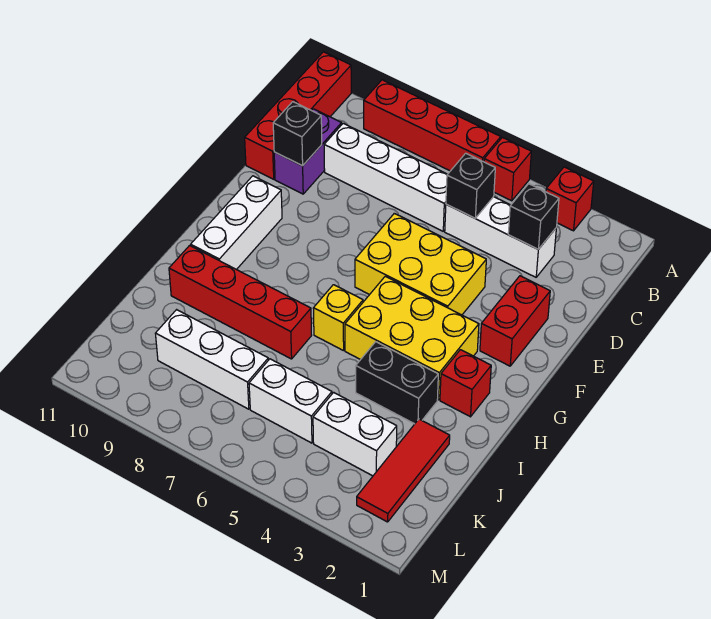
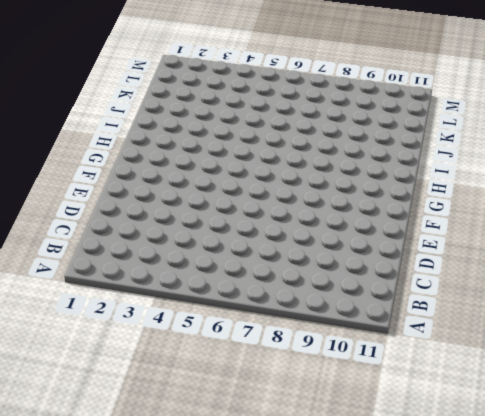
none -> red 1x1 brick [546,167,594,231]
none -> red 1x1 brick [484,137,531,201]
none -> red 1x4 brick [364,80,501,171]

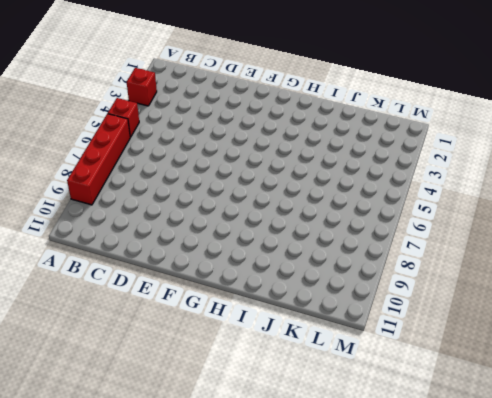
none -> red 1x4 brick [245,52,351,179]
none -> white 1x3 brick [445,197,556,277]
none -> white 1x4 brick [324,123,447,231]

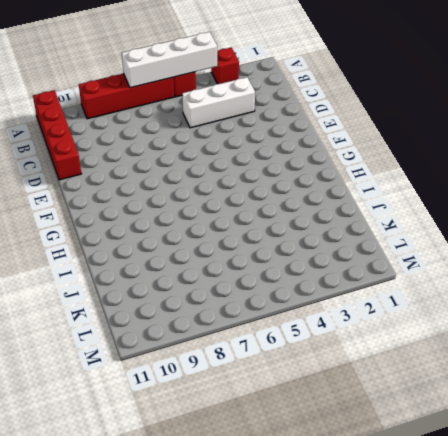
white 1x4 brick [122,32,217,88] -> white 1x4 brick moved to [324,123,447,231]
none -> purple 1x2 brick [274,109,342,194]
none -> red 1x2 brick [480,276,550,366]
none -> yellow 2x3 brick [355,213,486,315]

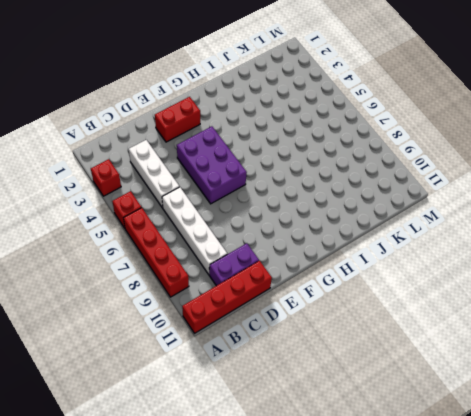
purple 2x3 brick [177,126,247,204] -> yellow 2x3 brick [355,213,486,315]
none -> white 1x3 brick [191,176,282,270]
none -> yellow 2x3 brick [345,276,479,400]
none -> red 1x1 brick [440,350,491,417]

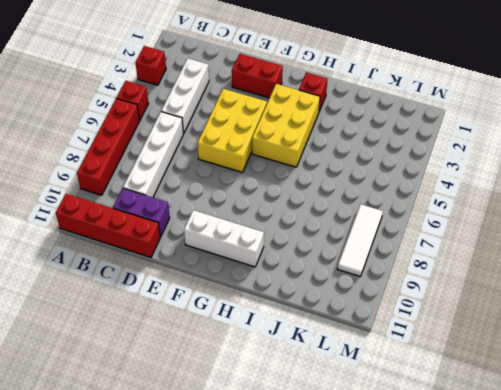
white 1x3 tile [337,204,383,277] -> none
none -> yellow 1x1 brick [313,285,363,351]
none -> black 1x2 brick [356,342,438,424]
none -> red 1x4 brick [169,245,312,359]

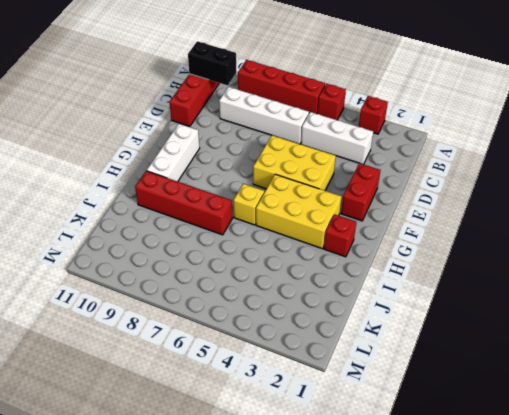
black 1x2 brick [188,41,236,85] -> black 1x2 brick moved to [356,342,438,424]
none -> purple 1x2 brick [274,109,342,194]
none -> red 1x3 tile [357,419,450,522]
none -> white 1x2 brick [313,392,397,476]

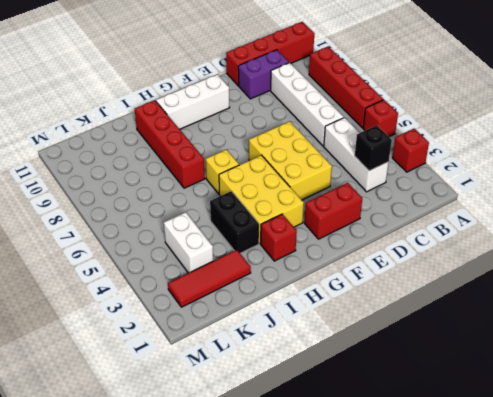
none -> white 1x2 brick [249,359,332,443]
none -> white 1x3 brick [155,310,268,409]
none -> black 1x1 brick [446,153,495,218]

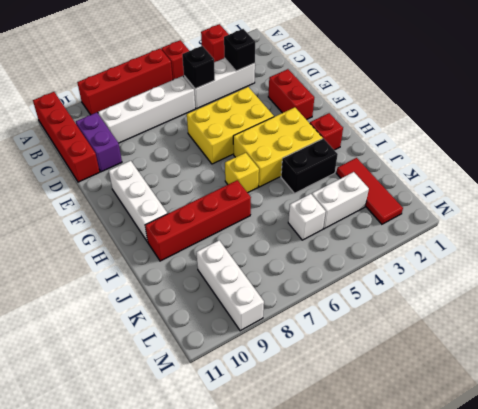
white 1x1 brick [288,194,326,240] -> white 1x2 brick [249,359,332,443]
white 1x3 brick [196,240,264,331] -> white 1x3 brick turned to [155,310,268,409]
none -> black 1x1 brick [273,102,322,166]

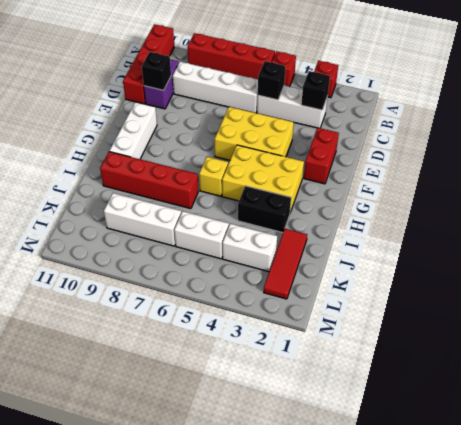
none -> red 1x1 brick [440,350,491,417]

